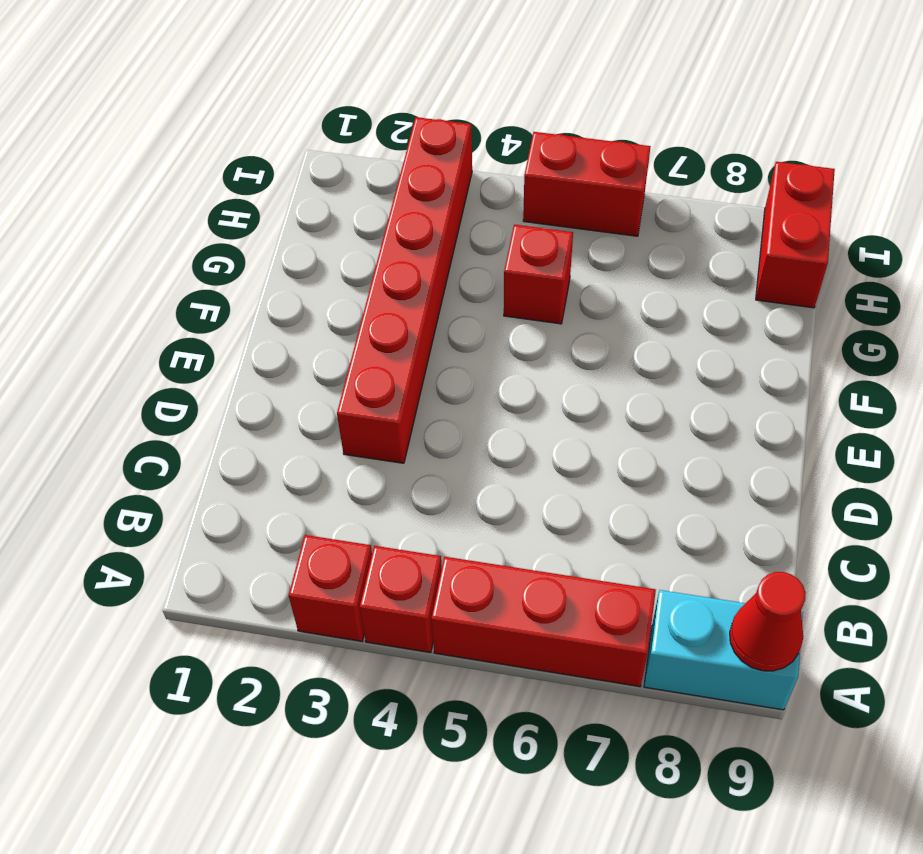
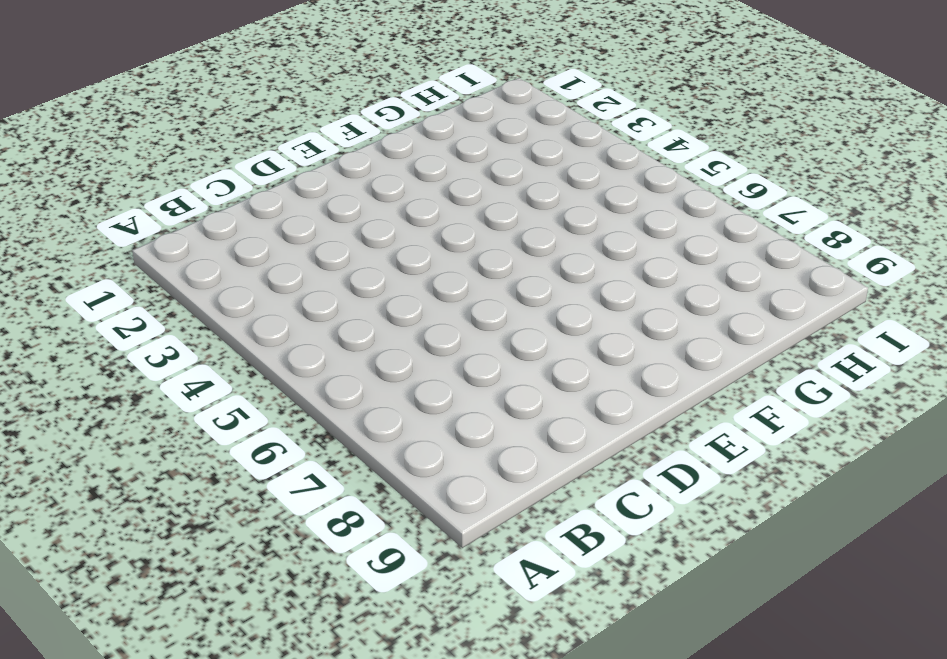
none -> red 1x1 brick [289,535,372,641]
none -> red 1x1 brick [360,546,442,653]

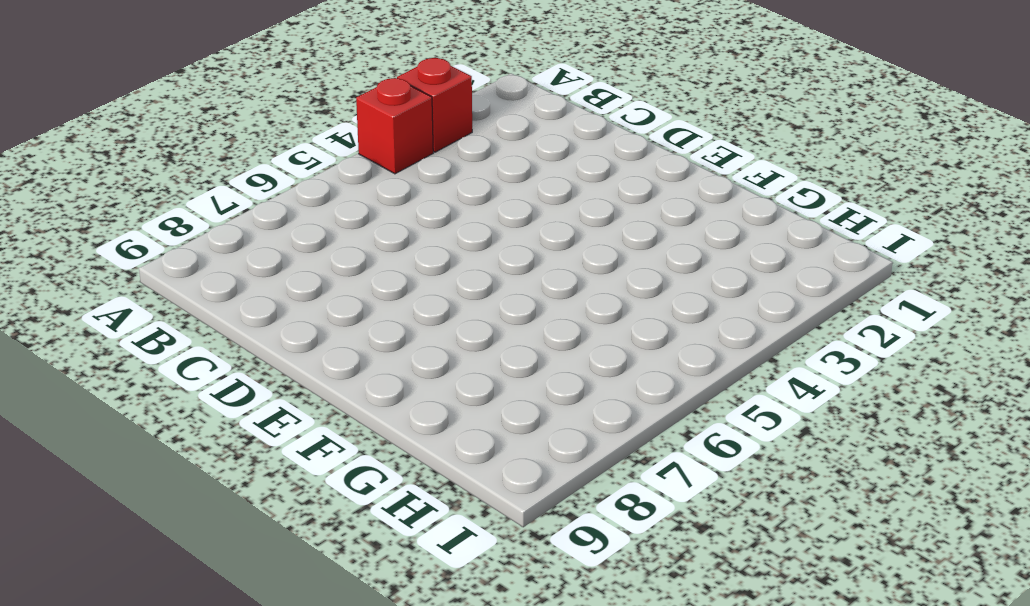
none -> red 1x3 brick [431,557,656,687]
none -> cyan 1x2 brick [644,590,803,710]

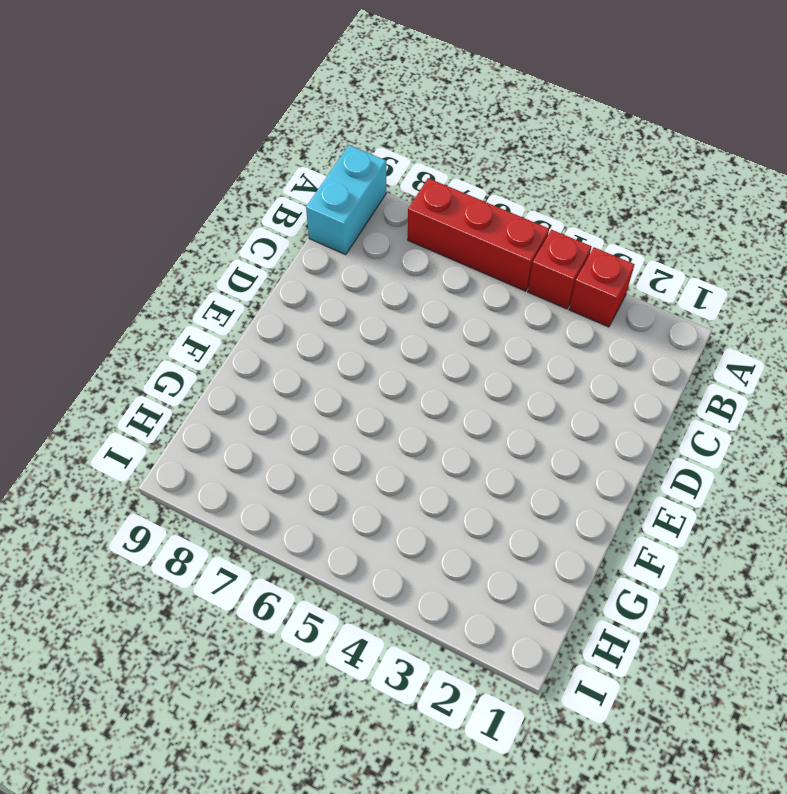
cyan 1x2 brick [306,145,386,255] -> cyan 1x2 brick turned to [644,590,803,710]
none -> red 1x6 brick [337,117,472,463]
none -> red 1x1 brick [504,224,573,324]

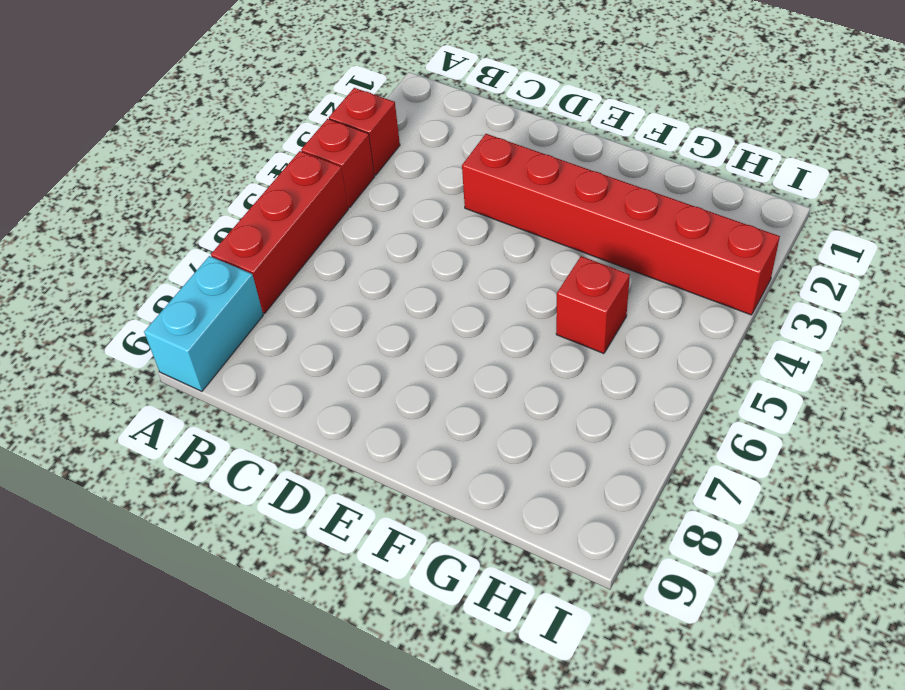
none -> red 1x2 brick [756,162,835,308]
none -> red 1x2 brick [523,132,651,236]

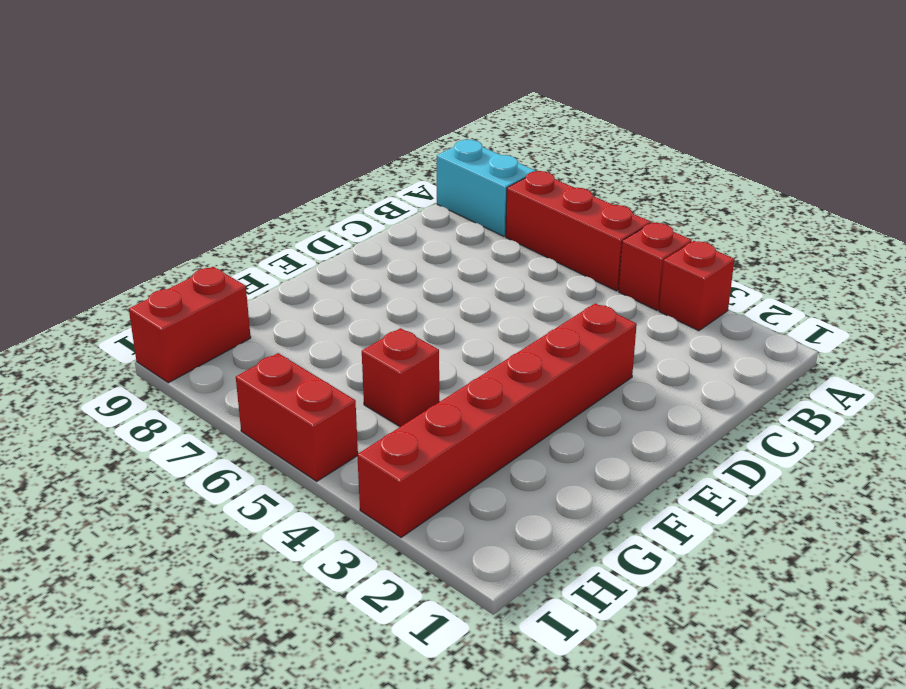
none -> red 1x1 cone [730,572,806,671]

